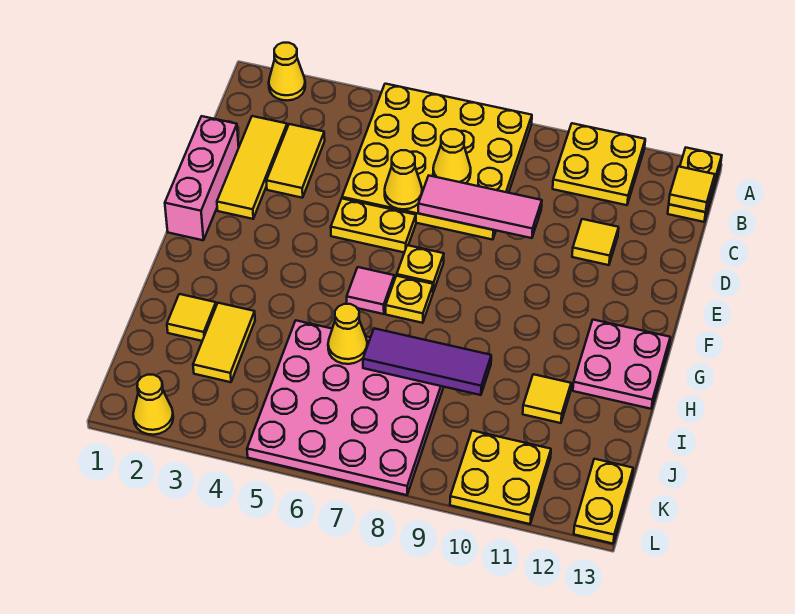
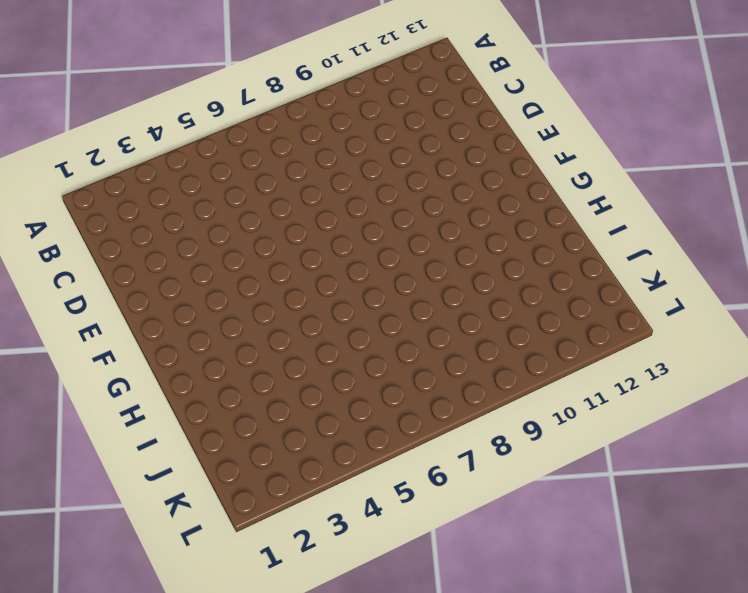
none -> yellow 1x1 cone [269,43,305,101]
none -> yellow 4x4 plate [342,84,532,240]
none -> yellow 2x2 plate [553,123,645,205]

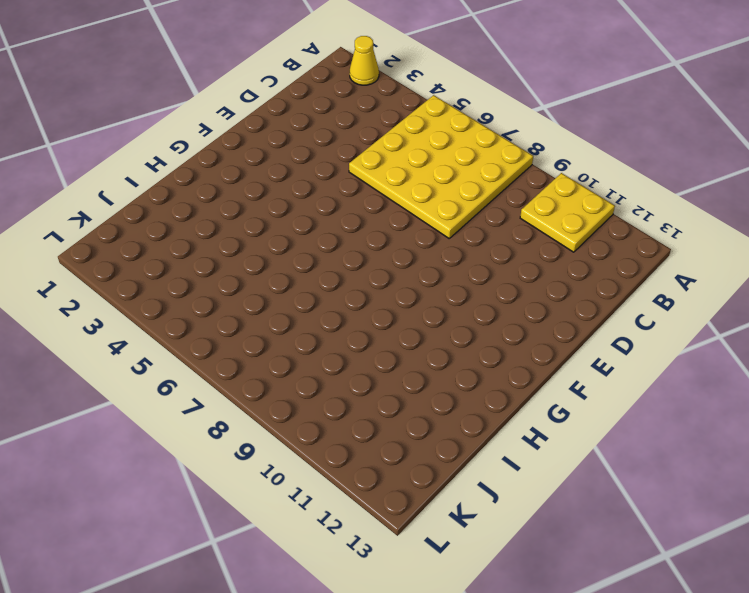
none -> yellow 1x2 plate [668,148,722,222]
none -> yellow 1x3 tile [217,116,287,219]
none -> yellow 1x2 tile [266,124,325,198]

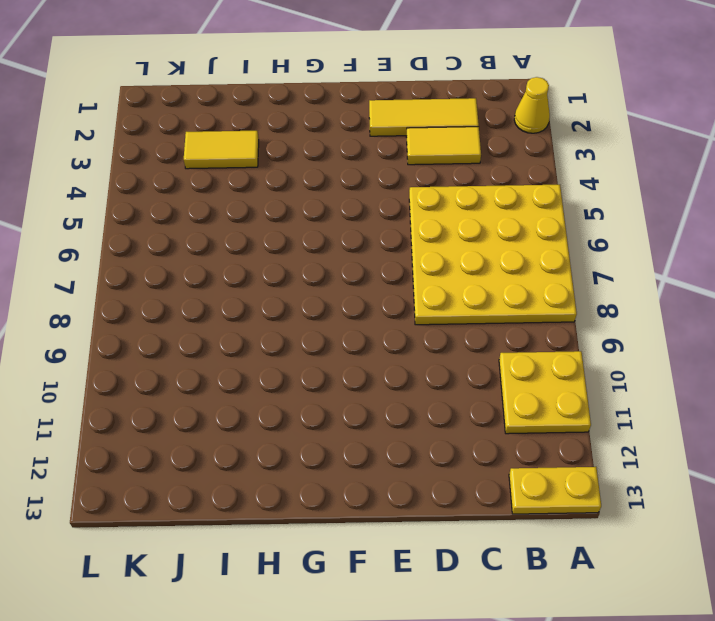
none -> pink 1x3 brick [165,116,239,240]
none -> yellow 1x1 tile [572,219,619,265]
none -> yellow 1x2 plate [331,199,416,252]

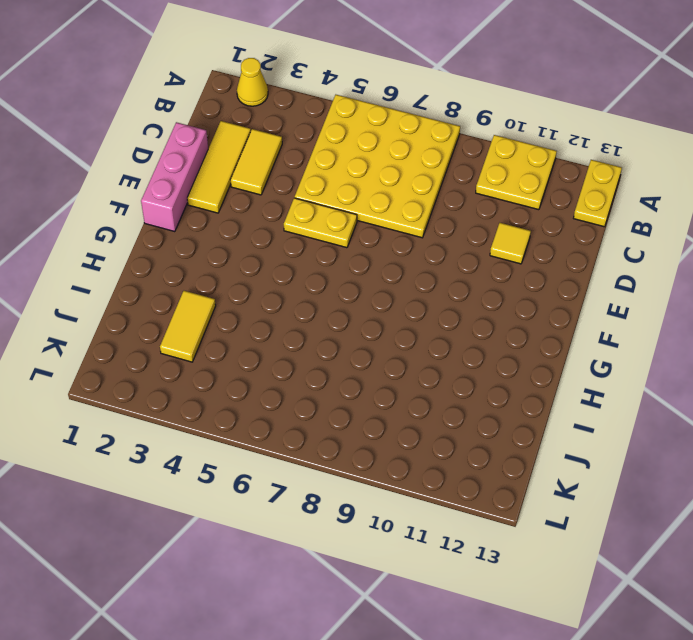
none -> yellow 1x1 plate [397,245,444,292]
none -> pink 1x1 tile [347,267,394,314]
none -> yellow 1x1 plate [386,276,433,323]

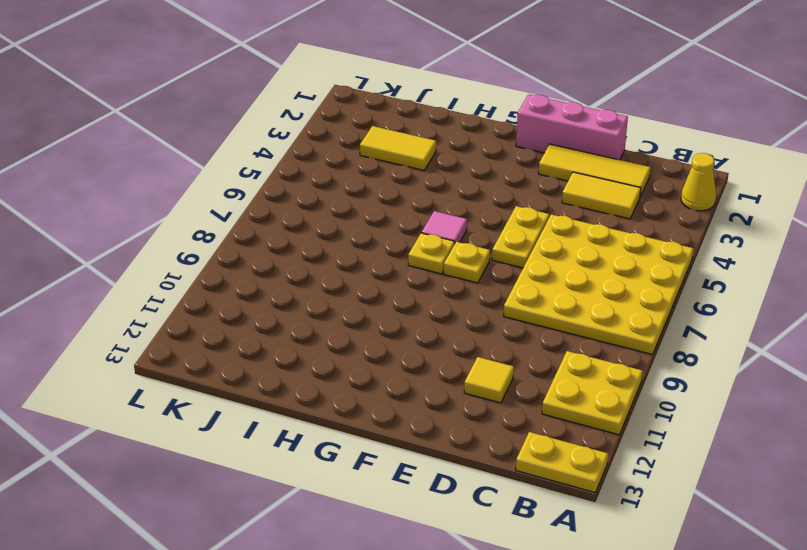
none -> pink 2x2 plate [573,320,670,409]
none -> yellow 1x1 tile [167,294,216,341]
none -> pink 4x4 plate [247,321,443,495]

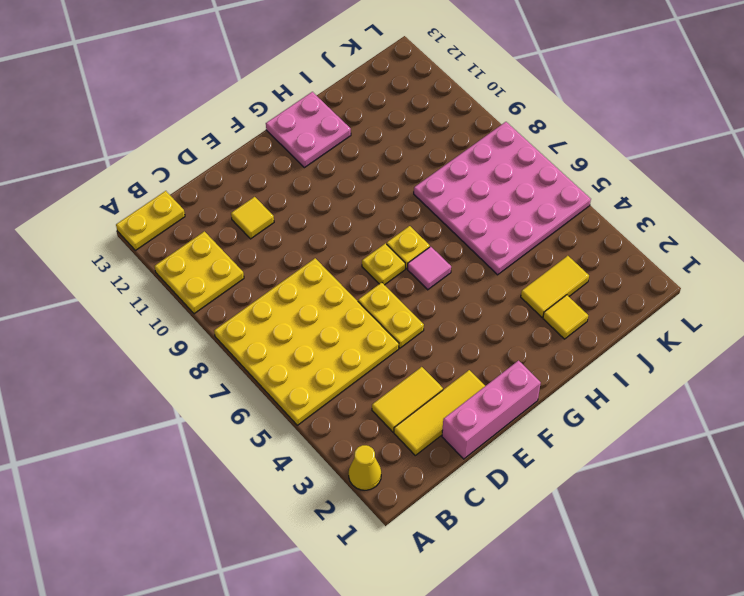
none -> yellow 1x1 tile [523,374,571,423]
none -> yellow 2x2 plate [450,431,551,524]
none -> yellow 1x2 plate [574,459,633,544]

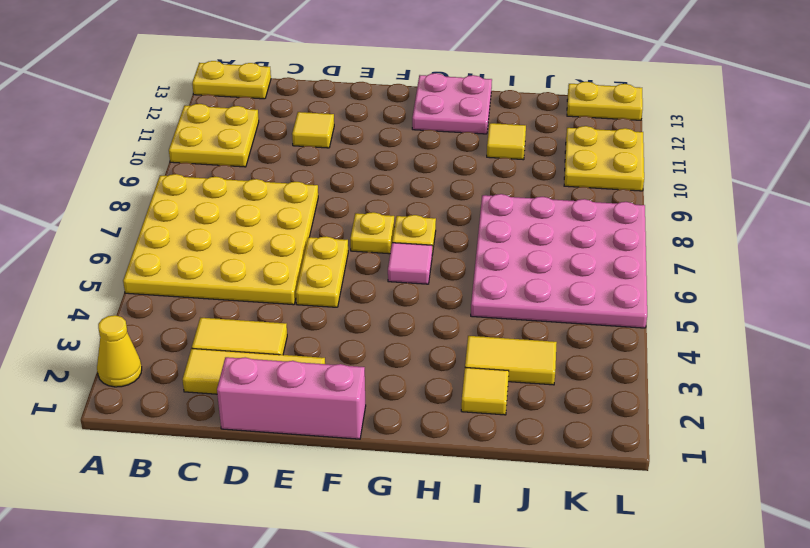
none -> yellow 1x1 cone [133,375,173,435]
none -> yellow 1x1 tile [669,166,715,212]
none -> yellow 1x1 cone [433,129,471,183]

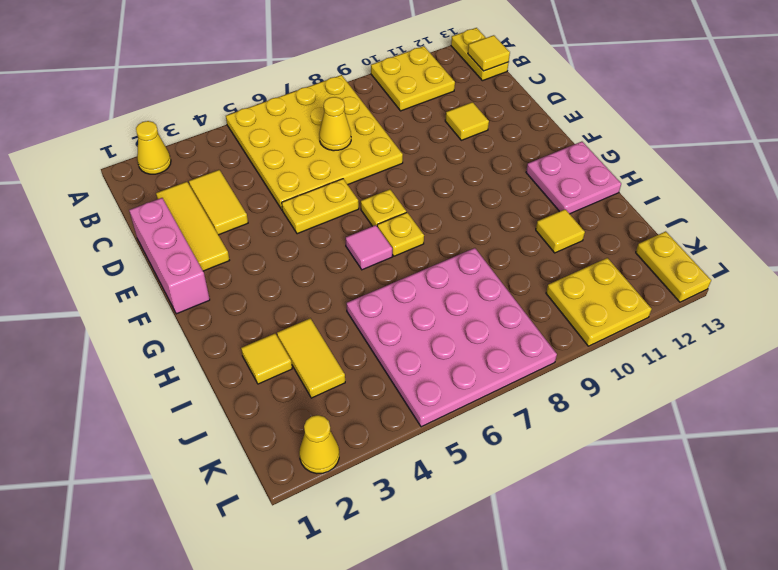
none -> yellow 1x1 cone [385,150,422,209]
none -> pink 1x3 tile [418,176,542,238]
none -> yellow 1x1 cone [328,304,367,364]

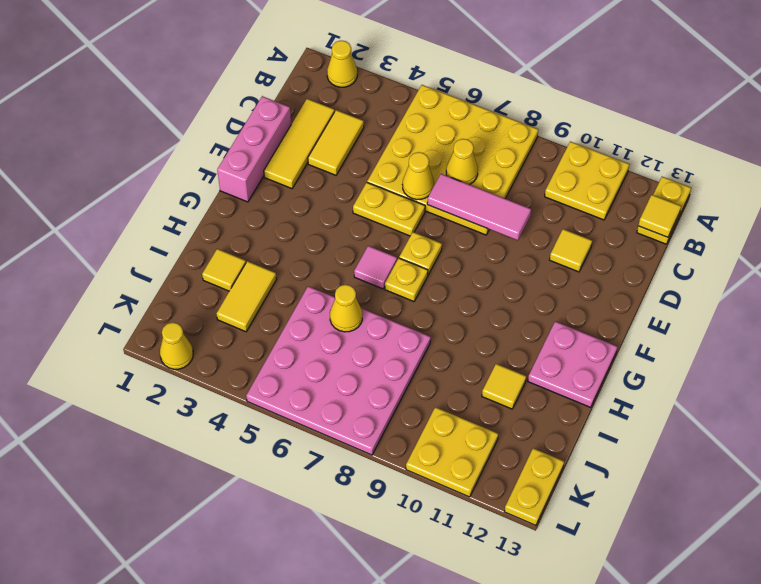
none -> purple 1x3 tile [363,328,491,395]

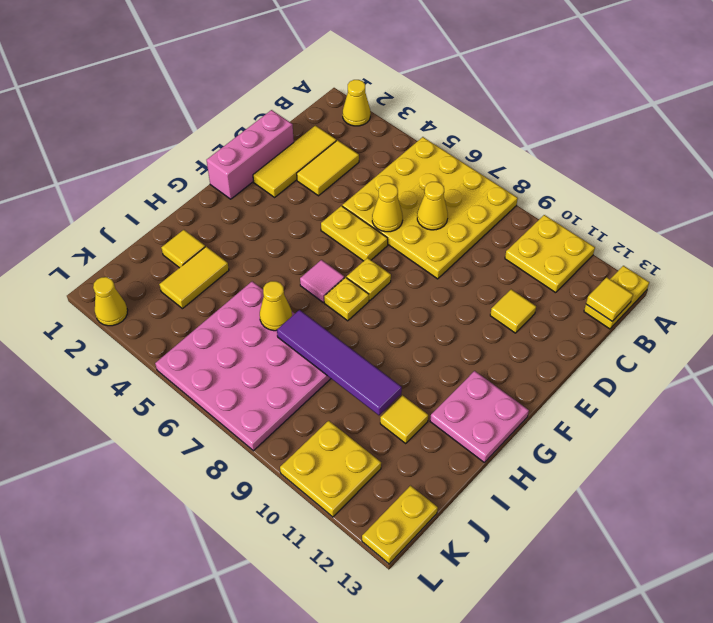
purple 1x4 tile [277,310,402,415] -> purple 1x3 tile [363,328,491,395]
none -> pink 1x3 tile [418,176,542,238]

